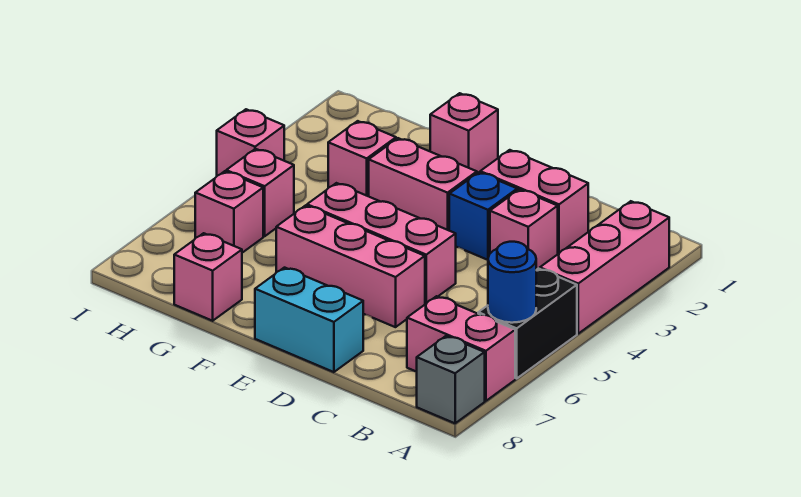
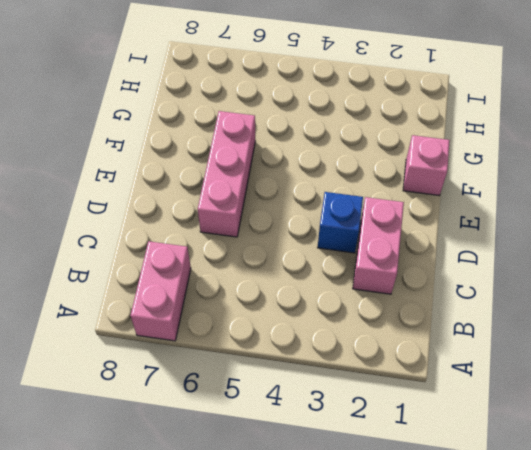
none -> pink 1x3 brick [540,201,669,334]
none -> black 1x2 brick [478,269,577,378]
none -> grey 1x1 brick [417,336,485,423]

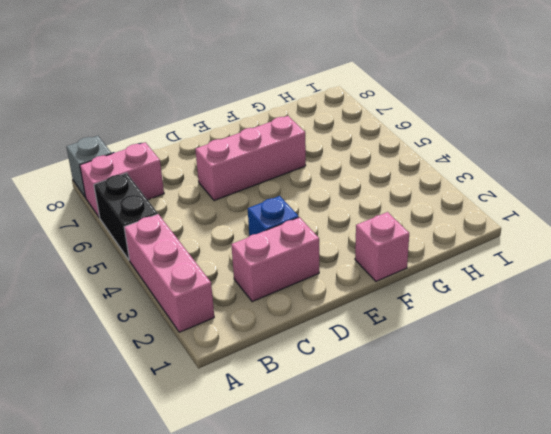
none -> pink 1x1 brick [490,189,558,270]
none -> pink 1x3 brick [307,183,456,304]
none -> cyan 1x2 brick [255,268,363,372]

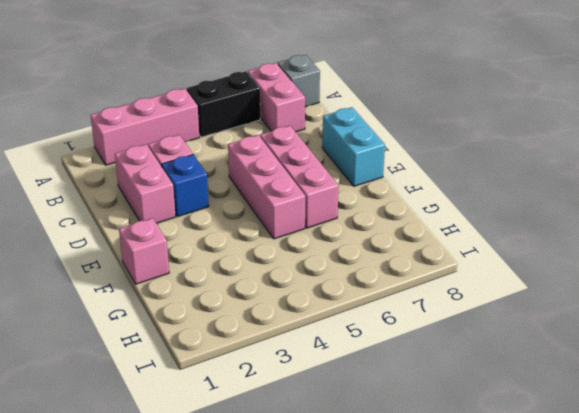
none -> pink 1x2 brick [369,138,477,230]
none -> pink 1x1 brick [328,121,396,196]
none -> pink 1x1 brick [174,233,242,321]

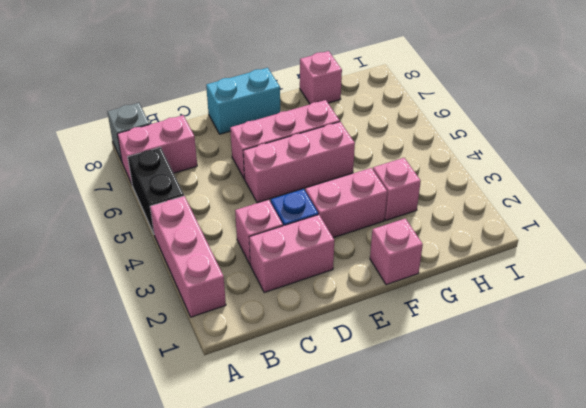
none -> pink 1x1 brick [226,149,294,236]
none -> pink 1x1 brick [195,171,263,253]
none -> pink 1x1 brick [217,109,284,176]

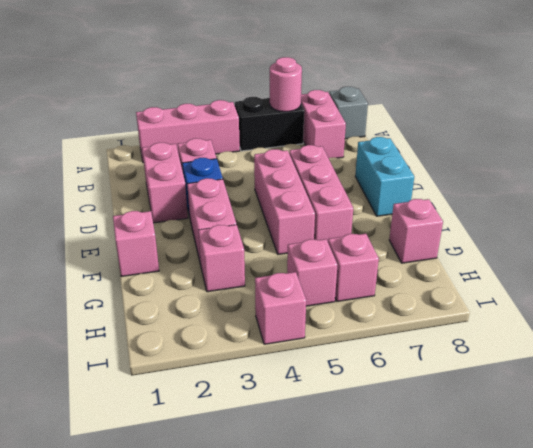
pink 1x1 round brick [270,57,302,112] -> blue 1x1 round brick [488,242,536,323]

